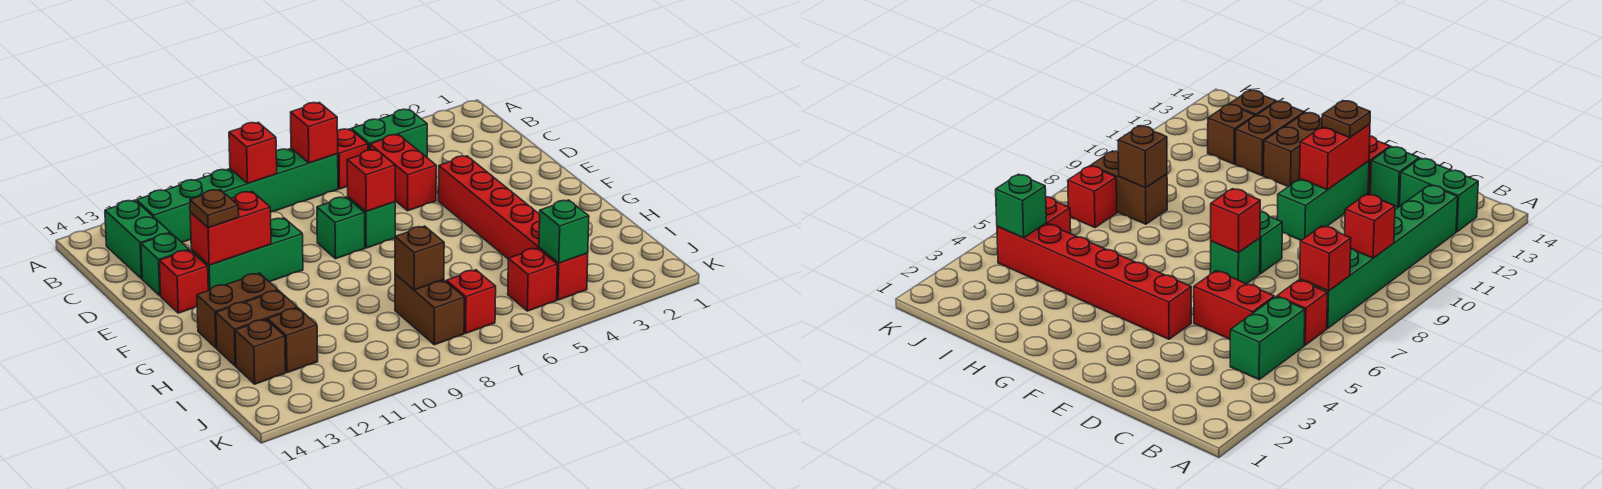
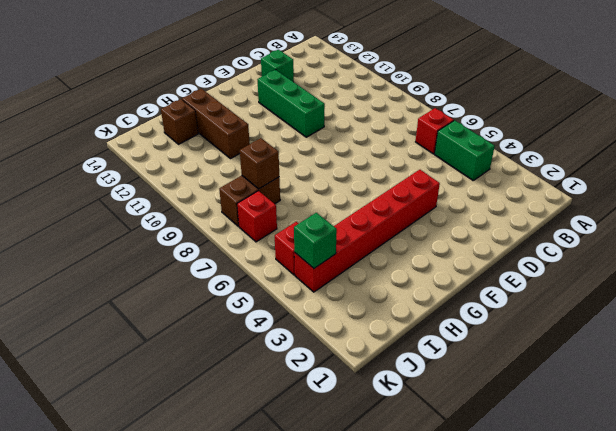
brown 1x3 brick [182,89,250,159] -> brown 1x2 brick [216,291,297,366]
none -> green 1x6 brick [137,148,338,242]
none -> green 1x2 brick [105,200,170,279]
none -> red 1x2 brick [370,135,436,211]

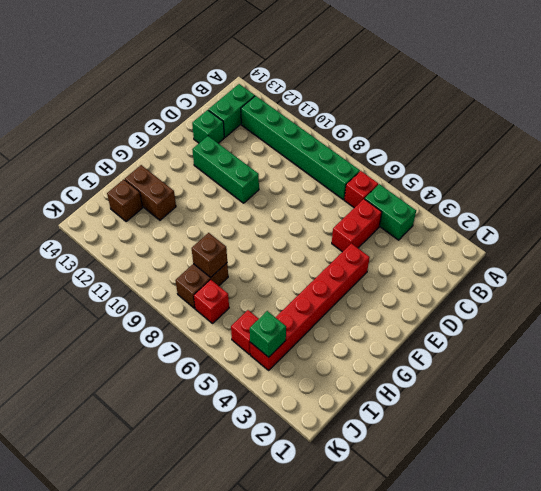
none -> green 1x1 brick [348,197,395,248]
none -> green 1x1 brick [317,197,365,259]
none -> red 1x1 brick [159,250,208,313]

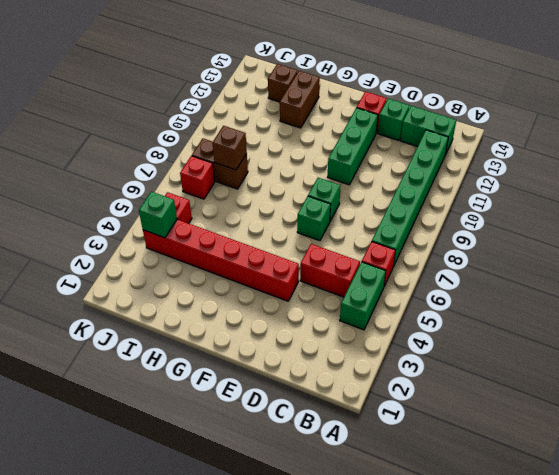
none -> brown 1x2 brick [197,273,278,348]
none -> brown 1x1 brick [268,308,318,373]
none -> red 1x1 brick [291,103,338,163]

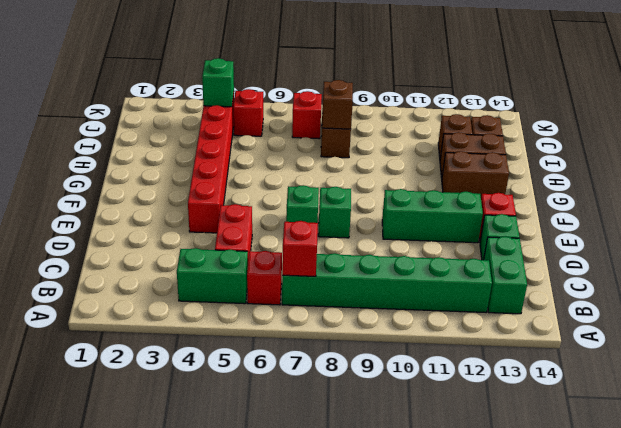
none -> red 1x1 brick [229,122,277,183]
none -> red 1x1 brick [347,150,395,212]
none -> red 1x2 brick [190,192,271,265]

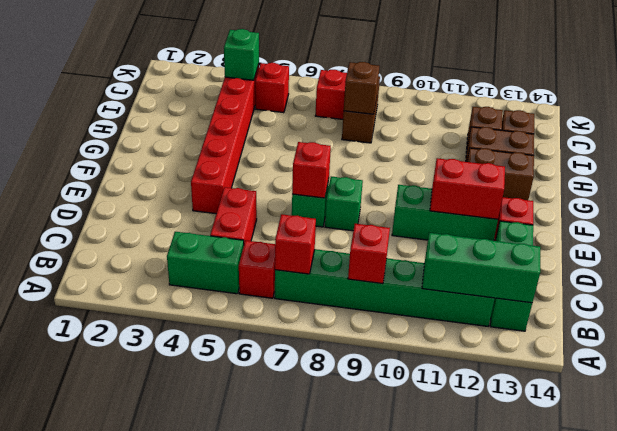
green 1x3 brick [422,233,540,303] -> none
none -> brown 1x1 plate [190,190,239,228]

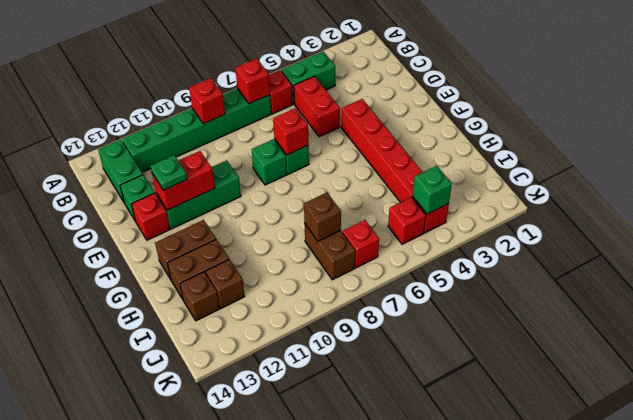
green 1x1 plate [151,155,187,190] -> brown 1x1 plate [190,190,239,228]

